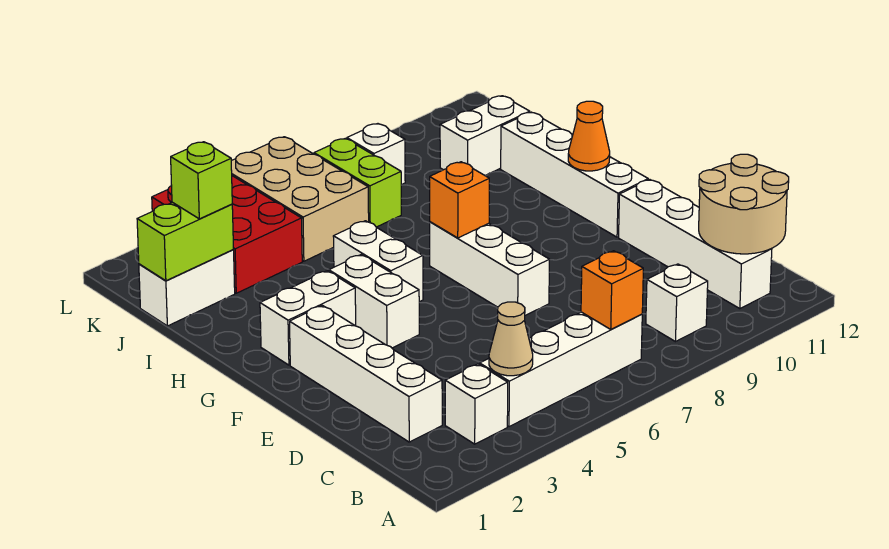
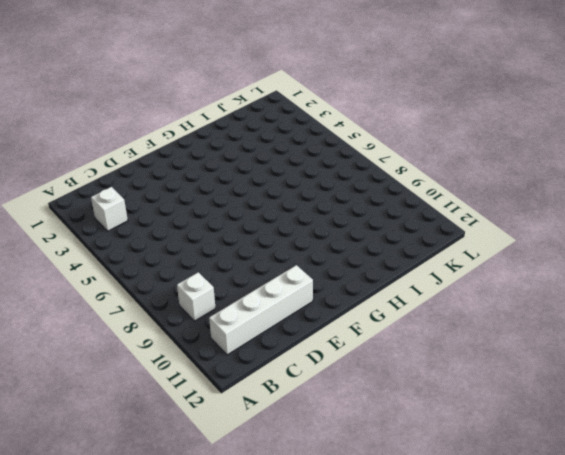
none -> white 1x4 brick [480,312,642,427]
none -> white 1x4 brick [290,305,442,442]
none -> white 1x3 brick [430,222,550,315]

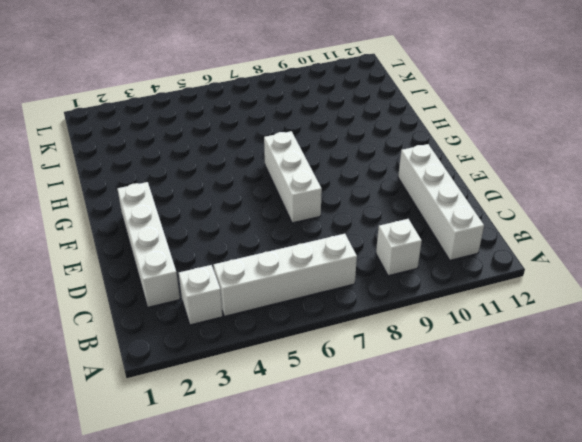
none -> white 1x2 brick [329,255,419,348]
none -> white 1x4 brick [501,112,648,237]
none -> white 1x2 brick [260,271,356,365]

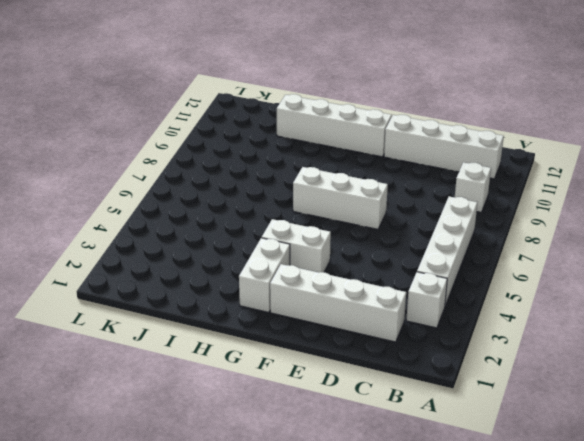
none -> white 1x2 brick [333,221,423,302]
none -> white 1x2 brick [139,250,235,326]
none -> red 2x3 brick [152,176,302,293]

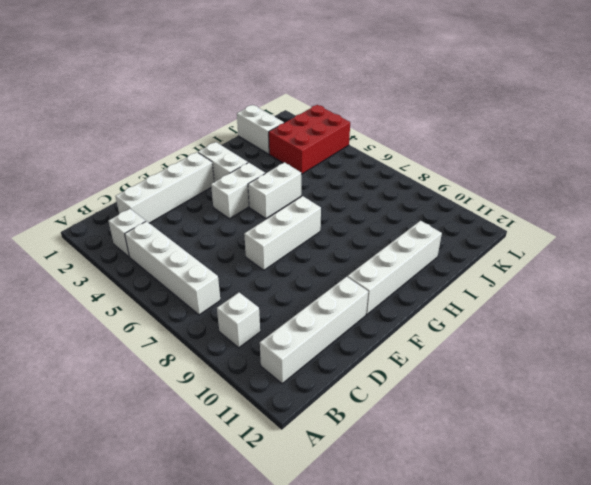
none -> tan 2x3 brick [231,137,369,261]
none -> lime 1x2 brick [314,138,401,227]
none -> white 1x2 brick [440,96,530,175]

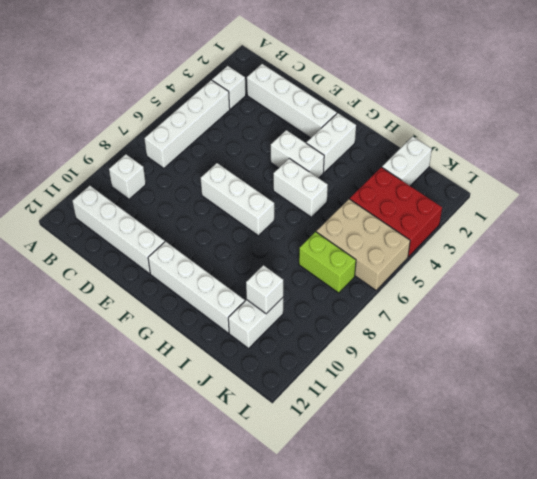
white 1x1 brick [246,265,283,314] -> white 1x1 brick moved to [347,124,405,185]
none -> tan 1x1 cone [489,302,533,376]
none -> orange 1x1 brick [581,251,643,329]
none -> tan 2x2 round brick [699,154,789,254]

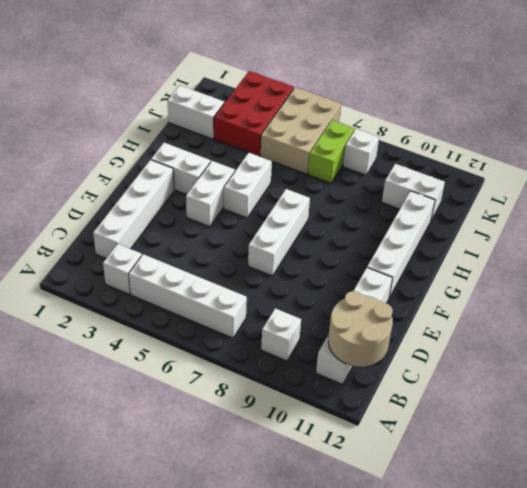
none -> tan 1x1 cone [489,302,533,376]
none -> orange 1x1 brick [581,251,643,329]
none -> orange 1x1 brick [430,162,489,238]

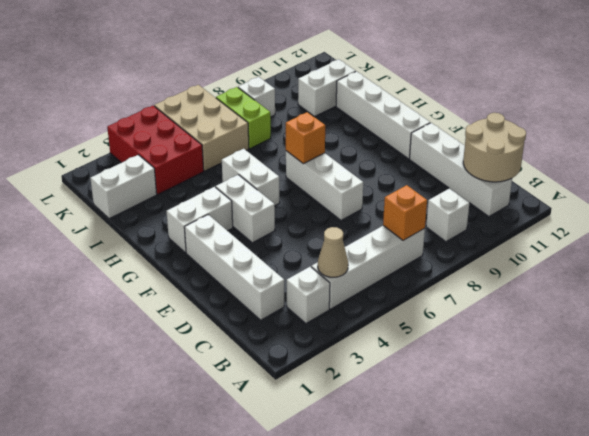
none -> orange 1x1 cone [568,101,610,171]
none -> lime 1x2 brick [137,202,234,281]
none -> lime 1x1 brick [171,142,232,219]

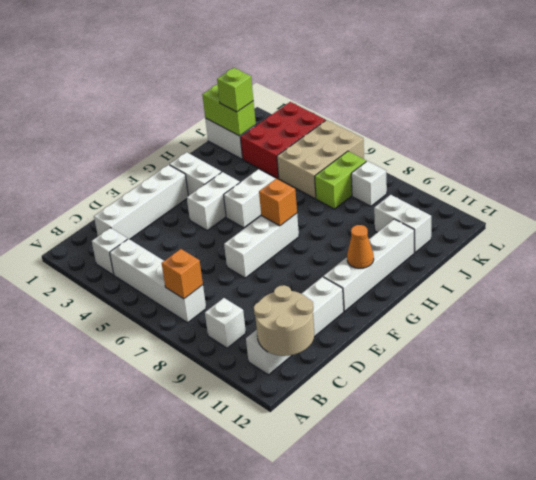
none -> tan 1x1 cone [489,302,533,376]

